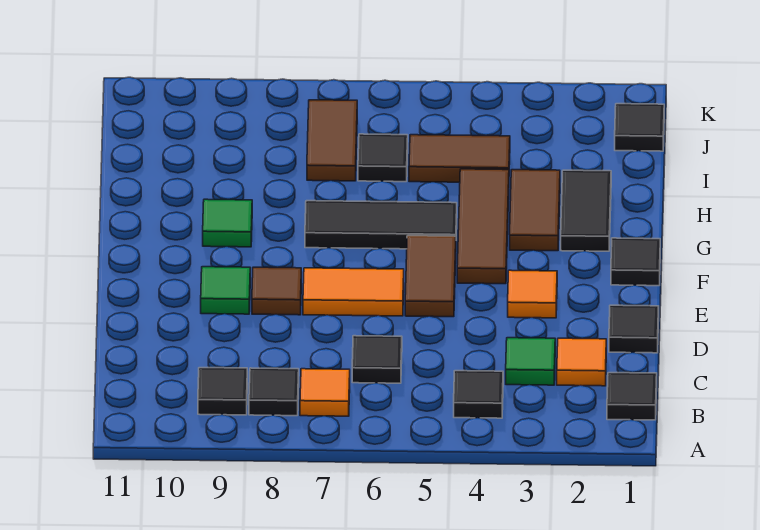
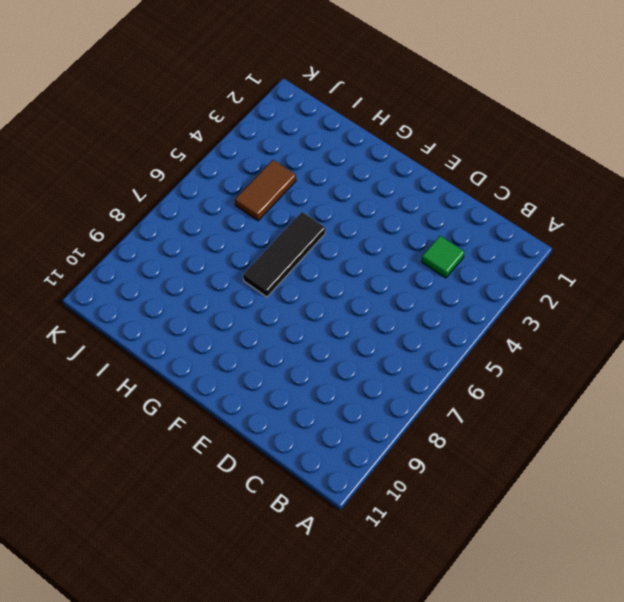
none -> black 1x1 tile [607,373,657,420]
none -> black 1x1 tile [454,371,503,418]
none -> orange 1x1 tile [300,369,350,416]

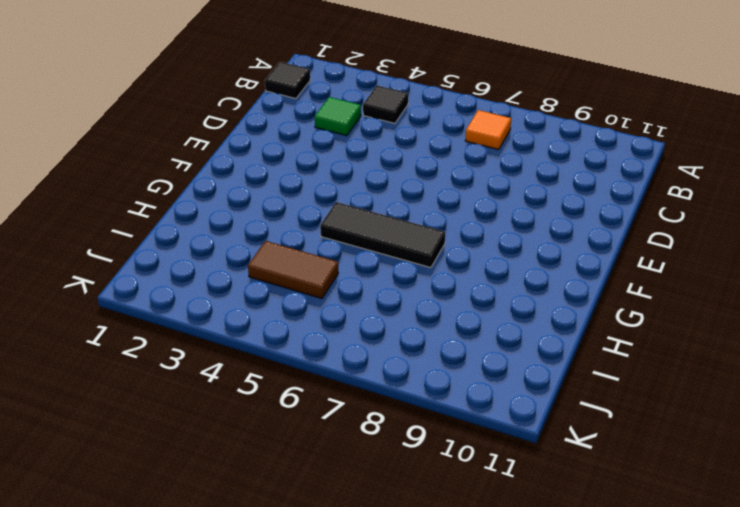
none -> black 1x1 tile [249,368,299,416]
none -> black 1x1 tile [198,368,247,415]
none -> orange 1x1 tile [557,338,606,386]

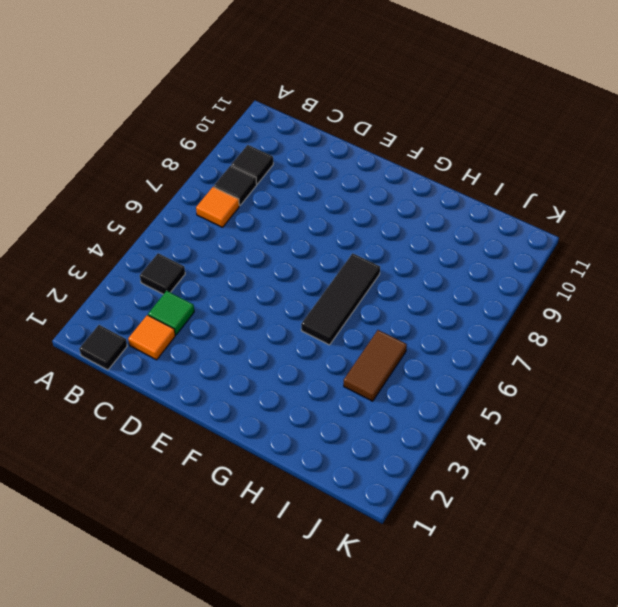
none -> black 1x1 tile [352,336,402,383]
none -> black 1x1 tile [609,305,659,353]
none -> orange 1x1 tile [508,270,557,318]

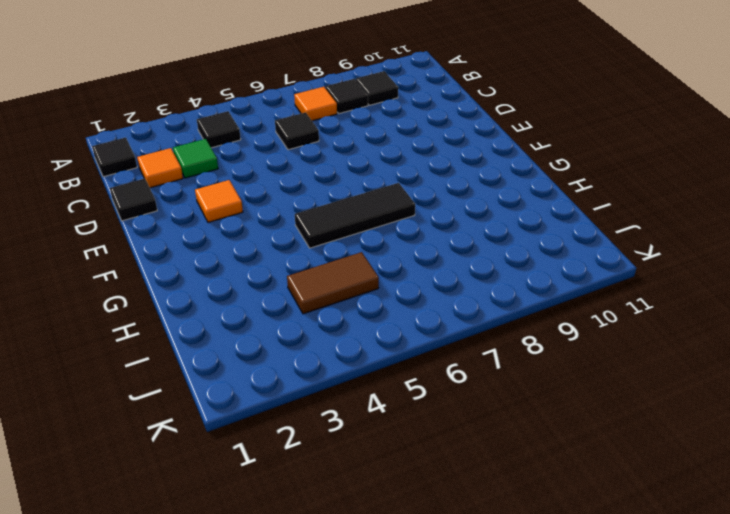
none -> brown 1x2 tile [405,236,456,317]
none -> orange 1x2 tile [303,268,404,316]
none -> brown 1x1 tile [252,267,301,315]

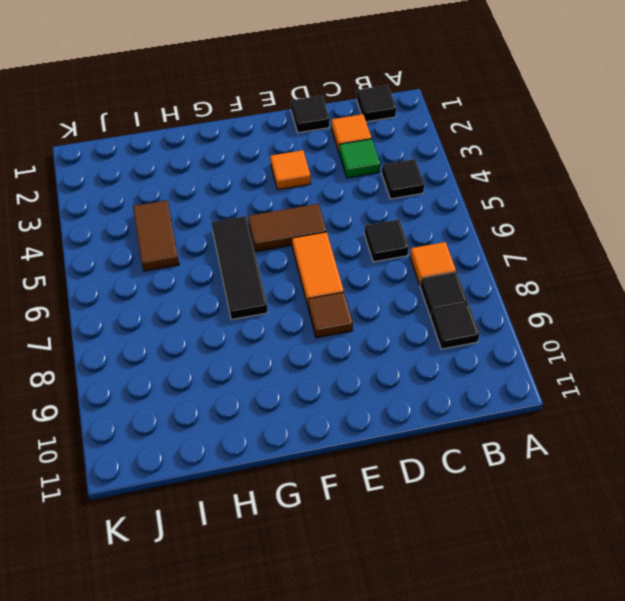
none -> green 1x1 tile [201,267,250,314]
none -> black 1x1 tile [611,238,660,286]
none -> brown 1x3 tile [457,169,509,284]

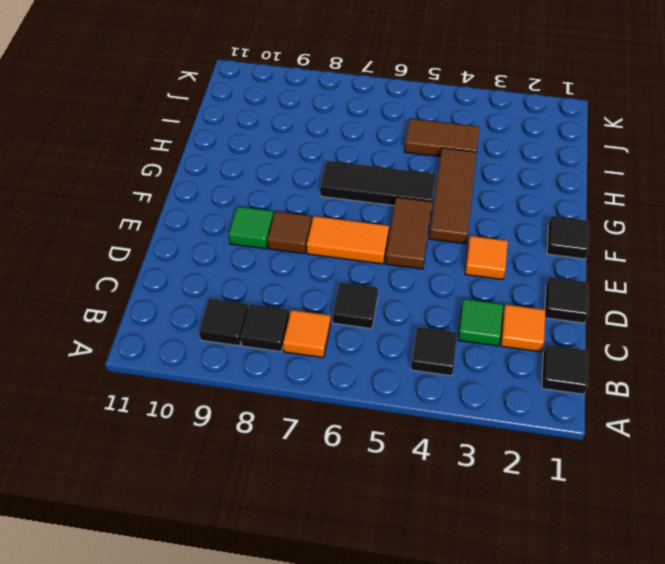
none -> black 1x2 tile [561,170,611,251]
none -> brown 1x2 tile [510,170,560,251]
none -> green 1x1 tile [203,199,252,247]

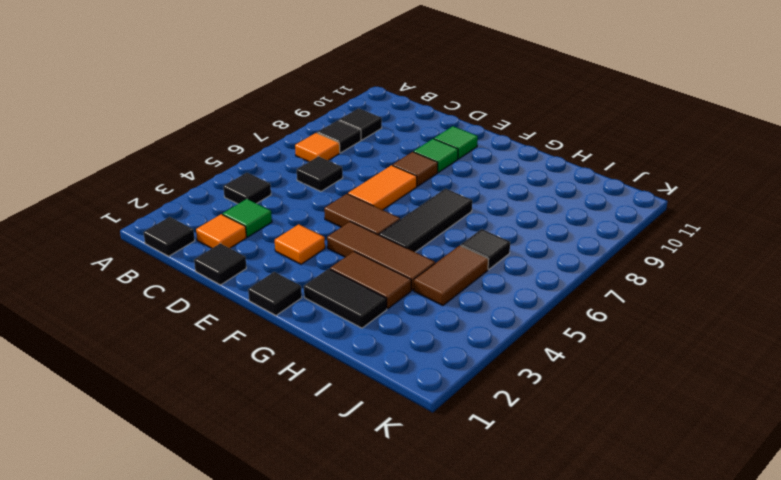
green 1x1 tile [434,126,478,159] -> green 1x1 tile moved to [203,199,252,247]
none -> brown 1x2 tile [307,100,357,181]
none -> black 1x1 tile [615,104,664,151]

